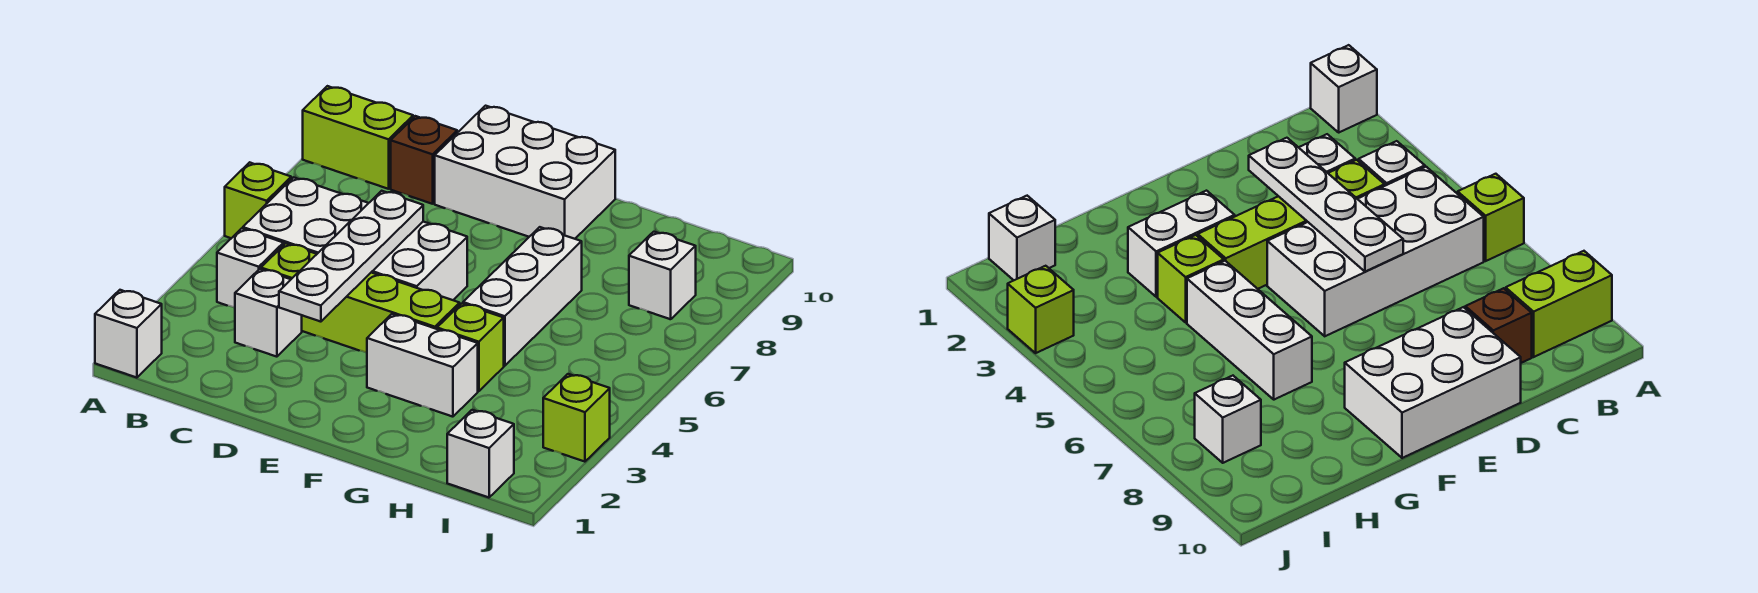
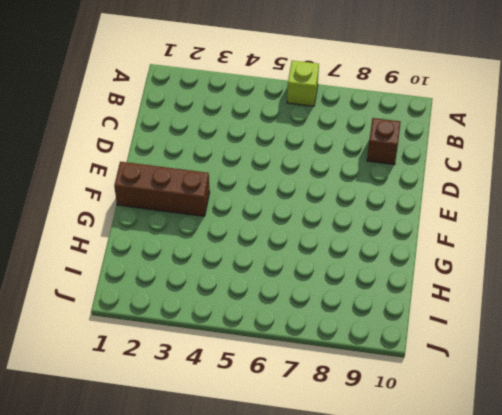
brown 1x3 brick [114,162,210,216] -> white 1x2 brick [367,314,478,417]
none -> white 1x1 brick [95,290,162,378]
none -> lime 1x2 brick [303,86,413,189]
none -> white 1x1 brick [217,228,284,308]

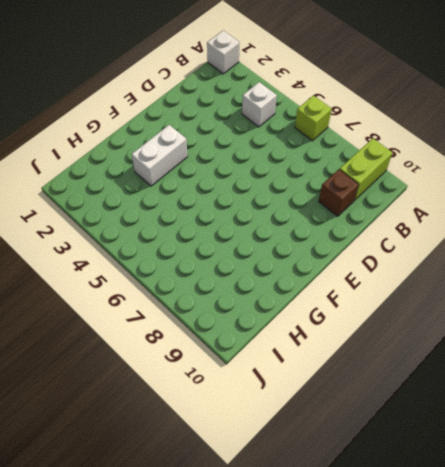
none -> white 2x4 brick [243,177,467,300]
none -> white 1x1 brick [235,269,302,357]
none -> lime 1x4 brick [261,243,460,353]

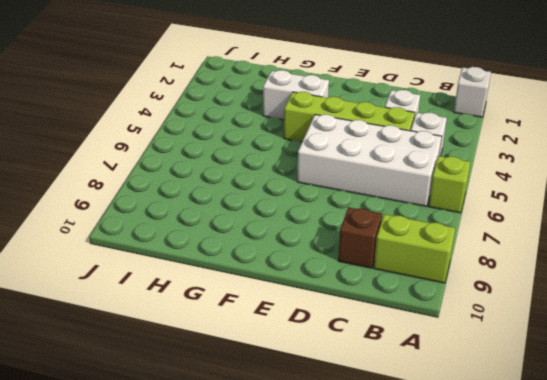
none -> white 2x3 brick [435,106,615,239]
none -> lime 1x1 brick [437,304,504,391]
none -> white 1x3 brick [463,227,582,366]

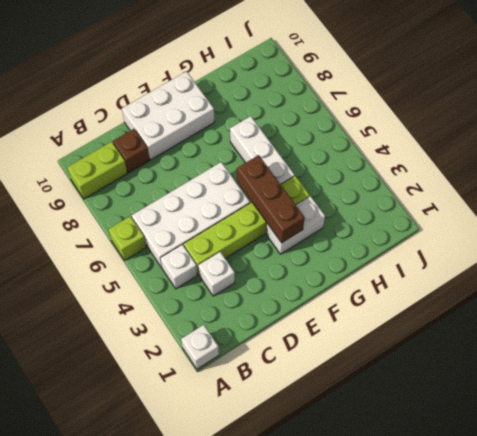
brown 1x3 brick [237,155,305,243] -> none
none -> white 1x1 brick [447,410,514,498]
none -> white 1x1 brick [629,232,696,319]
none -> lime 1x1 brick [543,374,610,462]

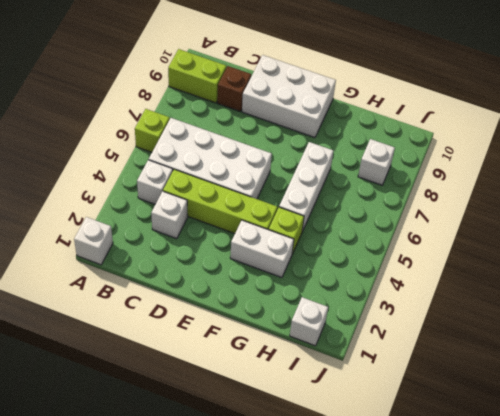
none -> lime 1x1 brick [543,374,610,462]
none -> white 1x4 plate [279,191,423,322]

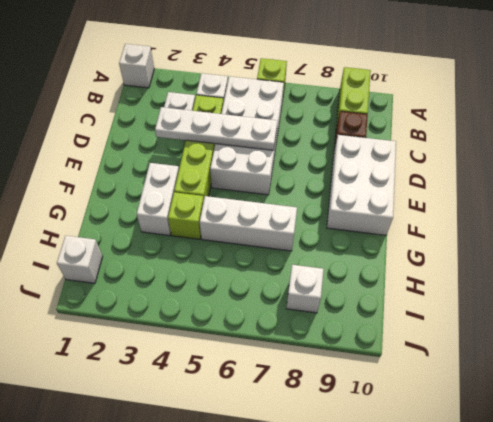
none -> lime 1x1 brick [543,374,610,462]

